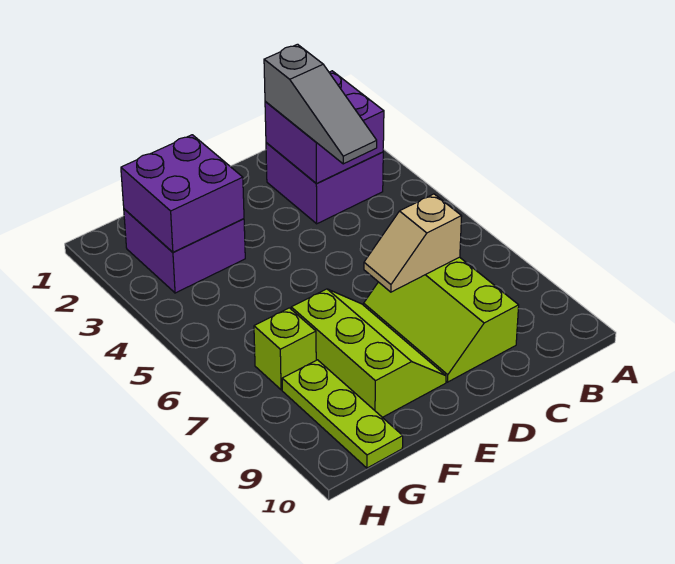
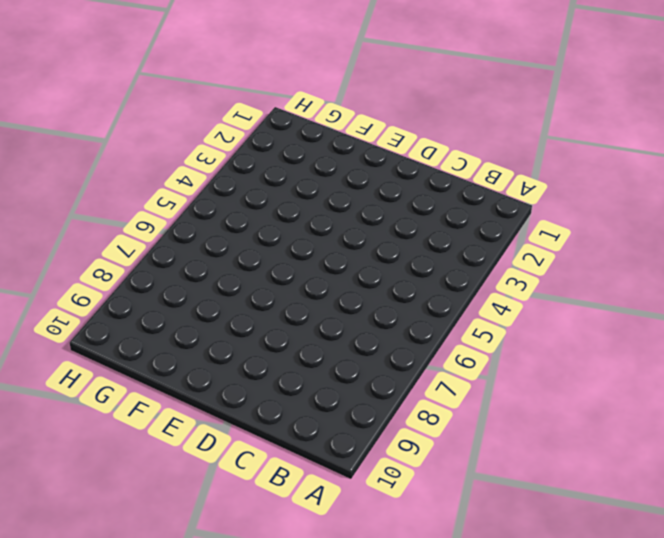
none -> purple 2x2 brick [266,143,383,224]
none -> lime 2x3 slope [364,257,519,382]

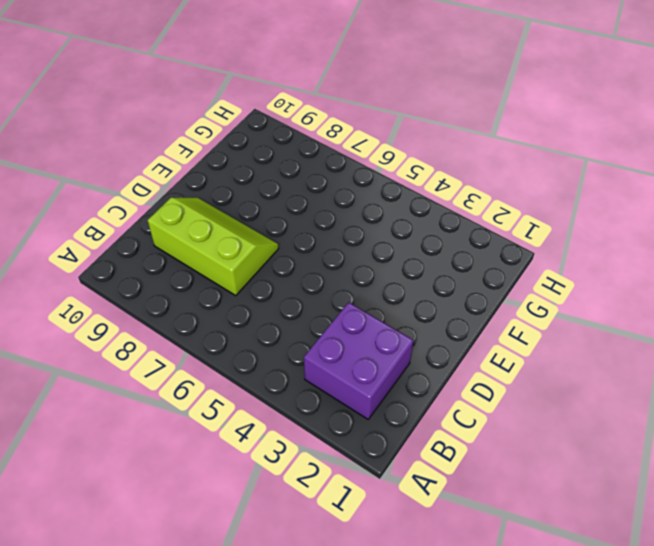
none -> lime 2x3 slope [291,289,446,417]
none -> purple 2x2 brick [124,209,245,293]

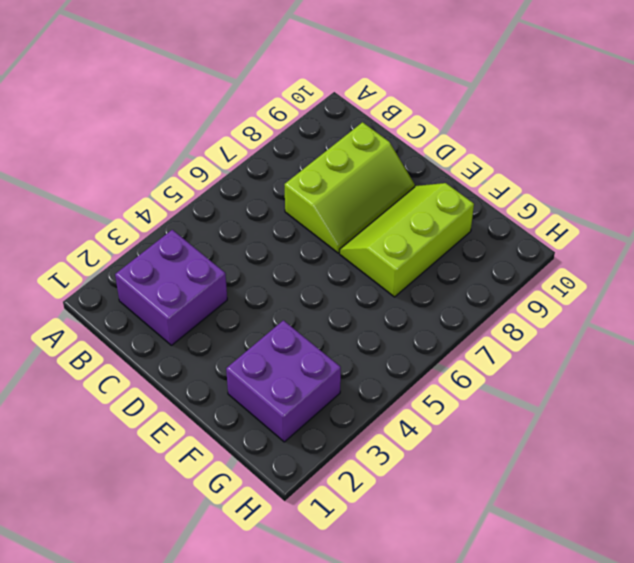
none -> lime 1x1 brick [254,308,316,390]
none -> lime 1x3 plate [282,360,403,468]

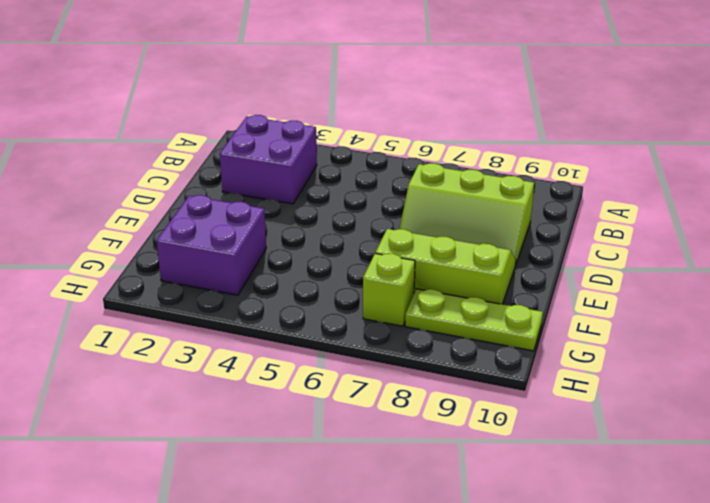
none -> purple 2x2 brick [265,71,384,184]
none -> tan 1x2 slope [364,194,462,292]

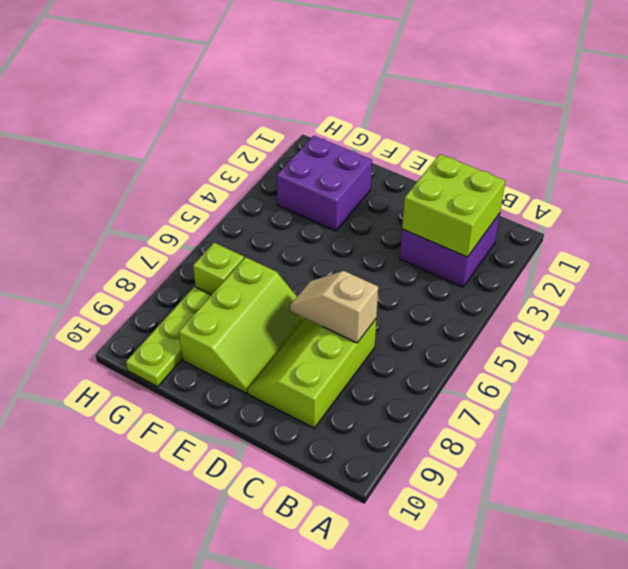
lime 2x2 brick [402,154,505,257] -> purple 2x2 brick [265,71,384,184]
none -> purple 2x2 brick [121,135,244,252]
none -> grey 1x3 slope [264,44,377,164]

